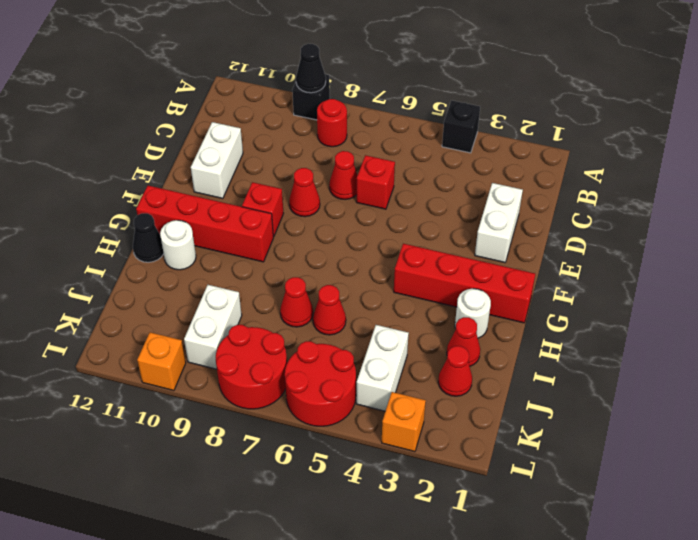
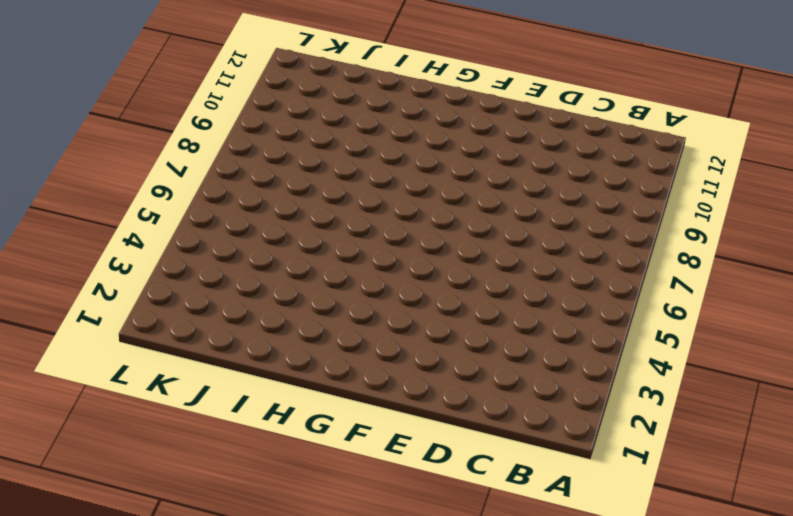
none -> black 1x1 brick [442,100,480,153]
none -> black 1x1 brick [292,74,330,120]
none -> red 1x1 round brick [317,99,347,147]

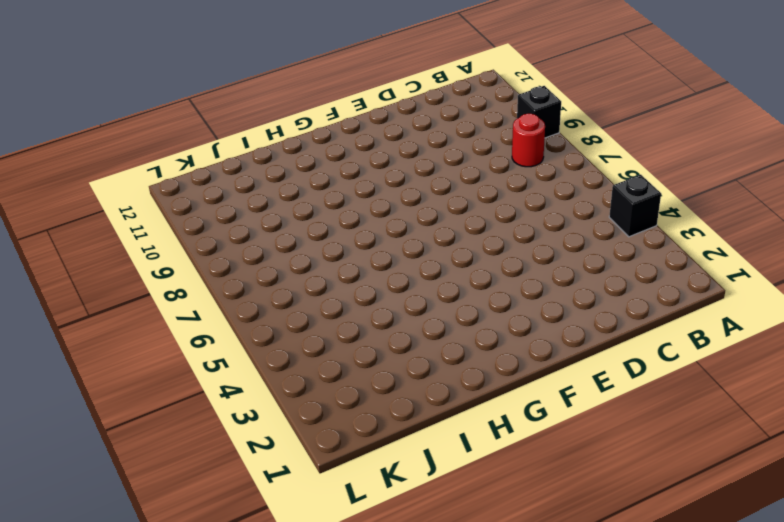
none -> white 1x2 brick [475,183,523,262]
none -> red 1x1 brick [356,155,395,209]
none -> red 1x1 cone [329,151,358,199]

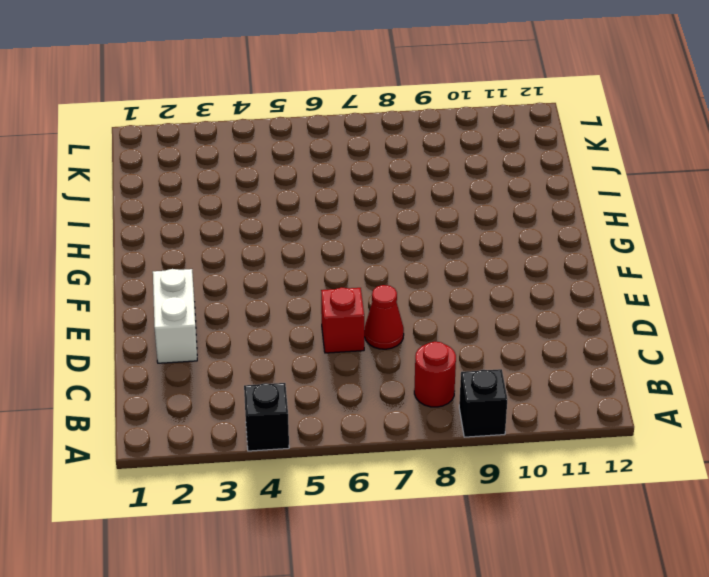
none -> white 1x2 brick [191,122,243,199]
none -> red 1x1 cone [289,168,320,217]
none -> red 1x1 brick [242,182,283,237]

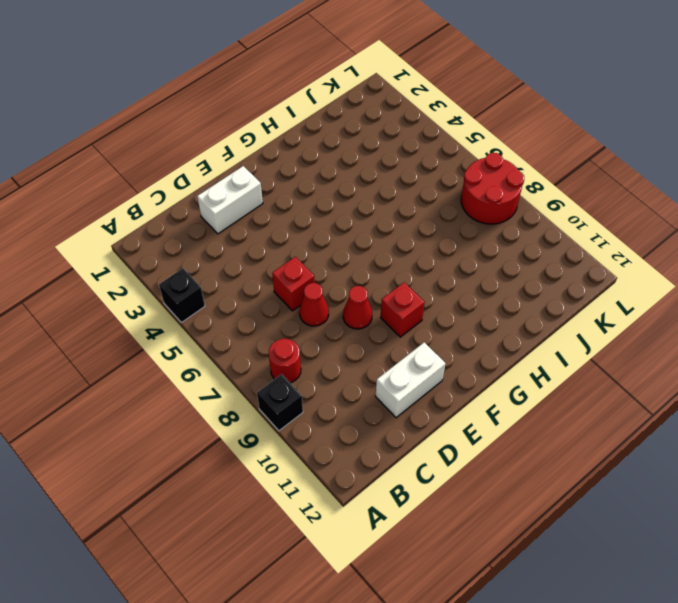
none -> red 1x4 brick [394,244,535,323]
none -> red 1x4 brick [136,186,273,262]
none -> white 1x1 round brick [455,289,491,338]

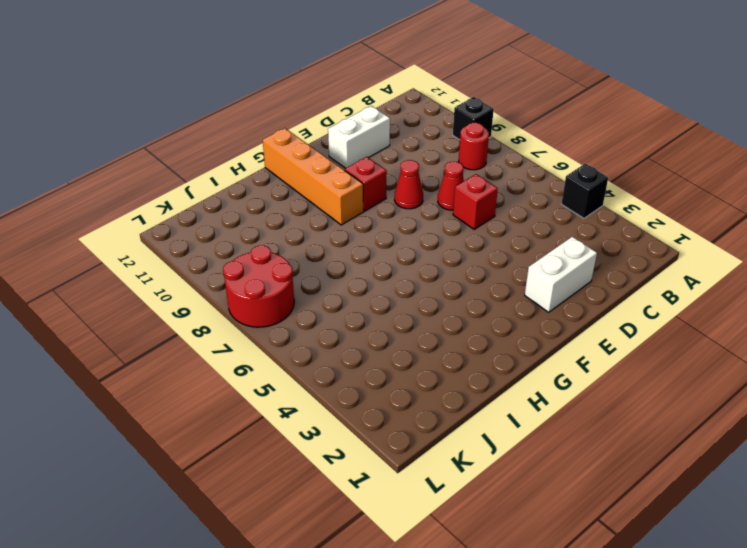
orange 1x4 brick [263,128,364,225] -> red 1x4 brick [136,186,273,262]
none -> red 1x4 brick [394,244,535,323]
none -> white 1x1 round brick [455,289,491,338]
none -> white 1x1 round brick [160,220,196,270]

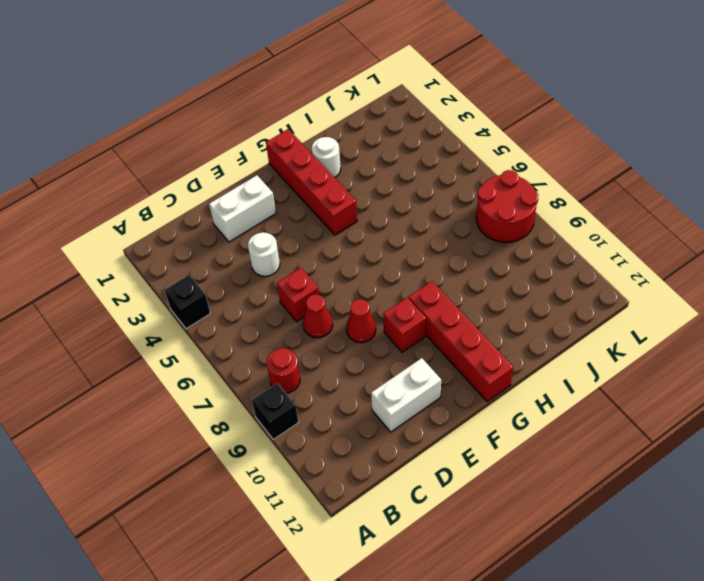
white 1x1 round brick [248,232,280,276] -> white 1x1 round brick moved to [160,220,196,270]
none -> black 1x1 cone [133,213,164,262]
none -> red 1x1 cone [447,317,480,366]
none -> red 1x1 cone [313,285,346,335]

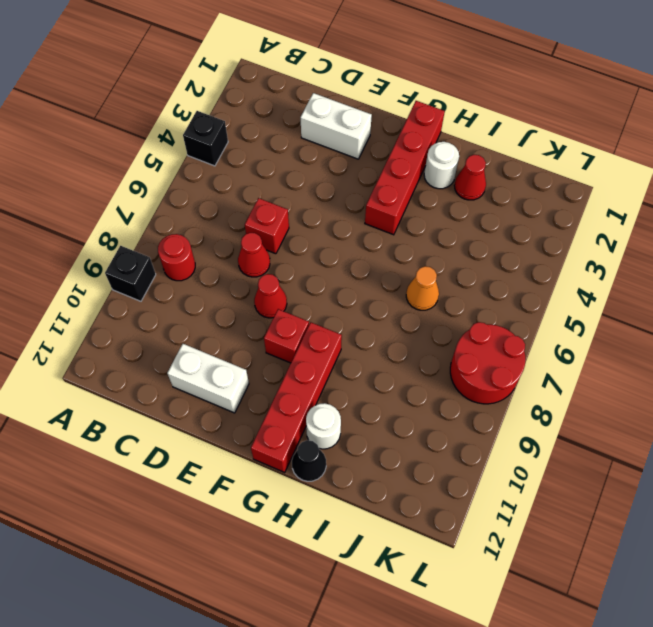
orange 1x1 cone [406,266,439,310] -> red 1x1 cone [313,285,346,335]
none -> red 1x1 cone [280,277,313,327]
none -> red 1x1 cone [438,346,472,396]
none -> white 1x2 brick [356,325,409,411]

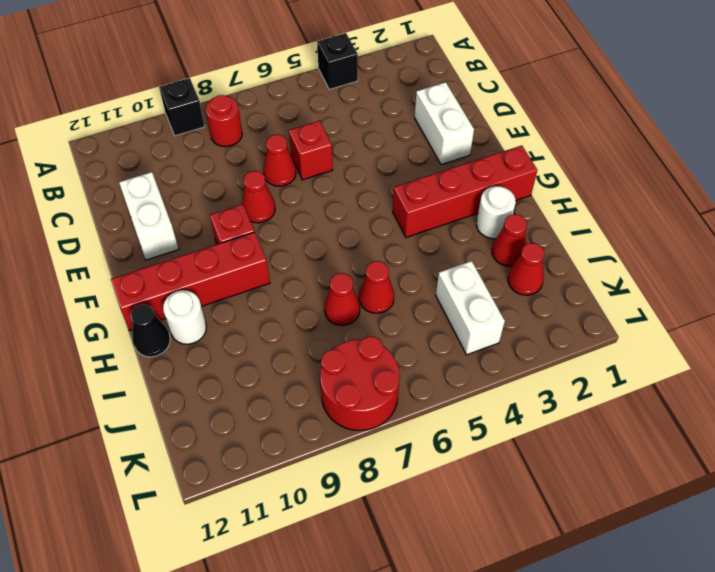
none -> white 1x2 brick [184,285,242,369]
none -> red 2x2 round brick [285,341,356,426]
none -> orange 1x1 brick [382,392,426,452]

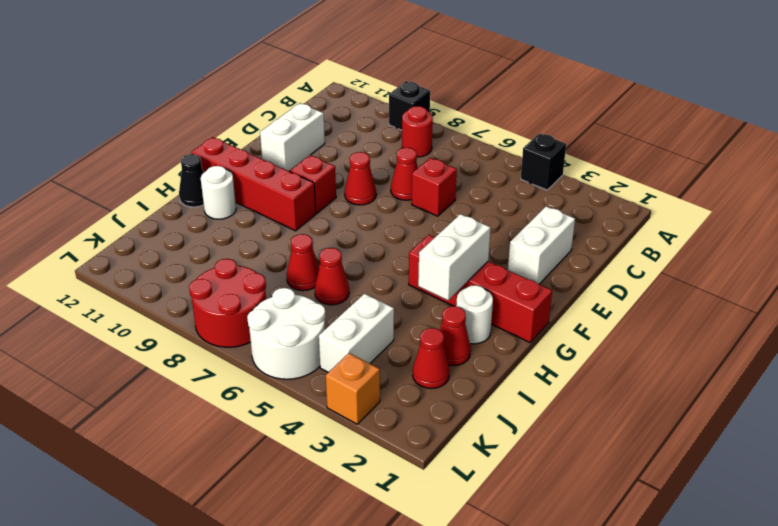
white 1x2 brick [418,214,491,300] -> white 1x2 brick moved to [184,285,242,369]
white 2x2 round brick [247,288,326,379] -> red 2x2 round brick [285,341,356,426]
none -> orange 1x1 brick [137,332,186,390]
none -> black 1x1 cone [296,44,326,93]

